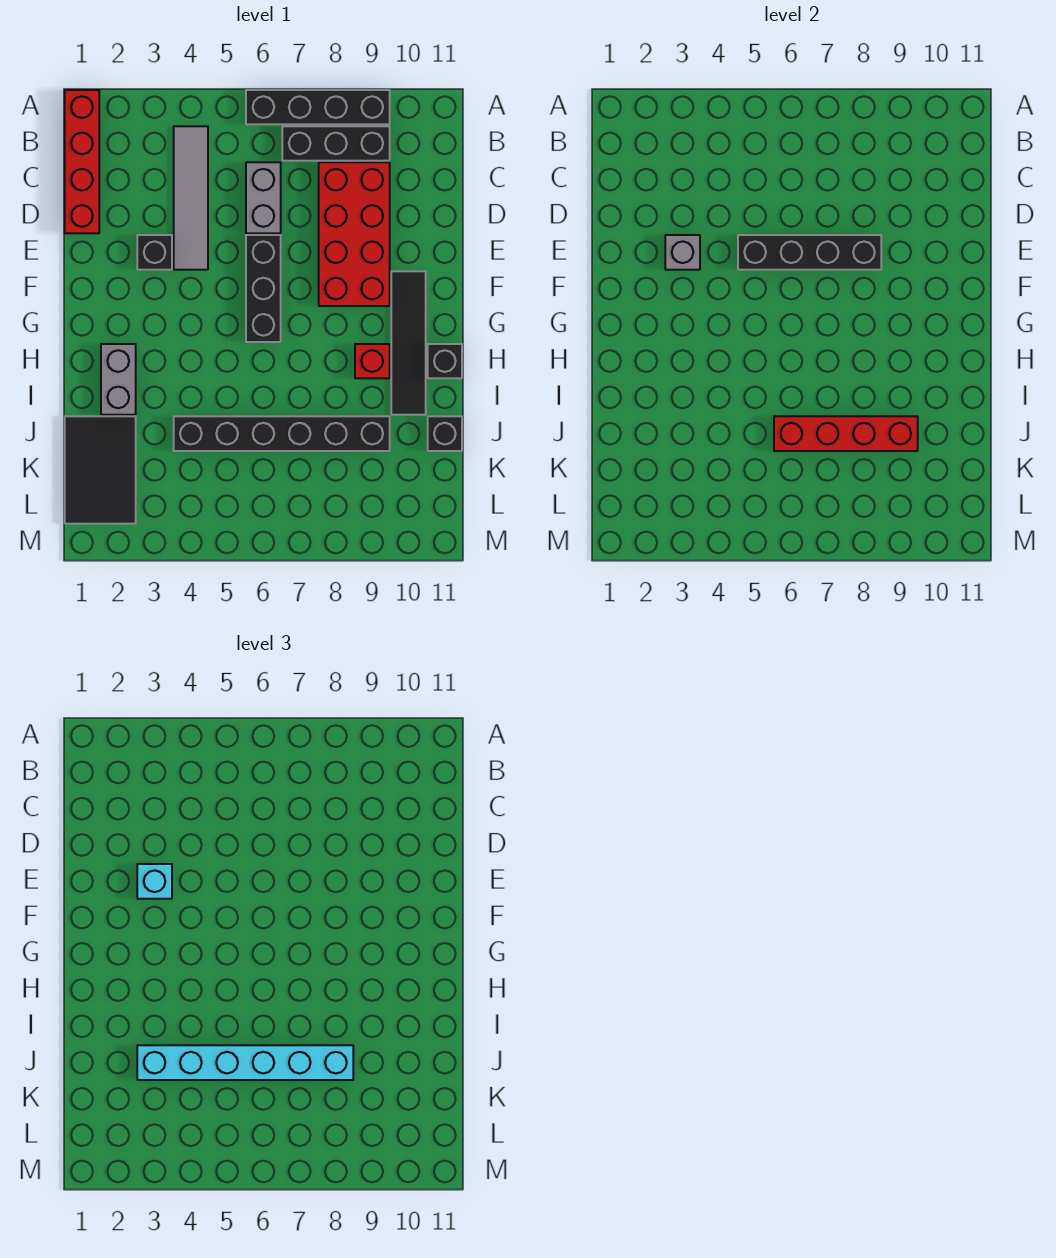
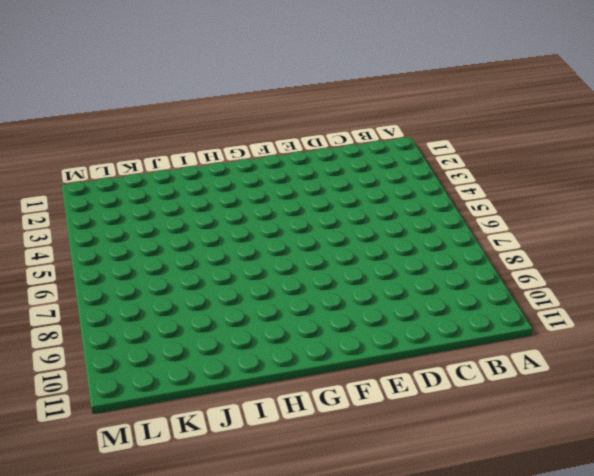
none -> red 1x4 brick [65,90,99,233]
none -> black 1x4 brick [246,90,390,124]
none -> grey 1x4 tile [174,126,208,270]

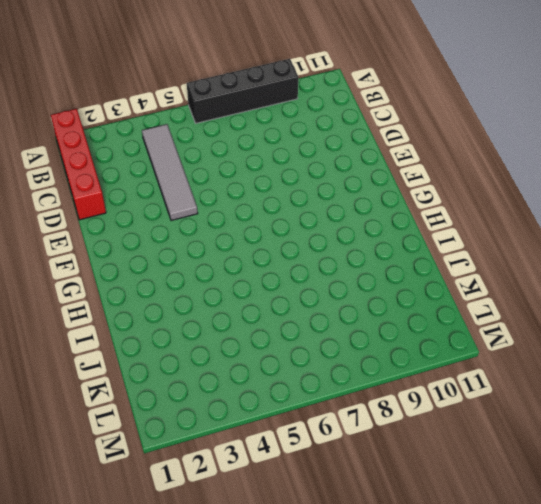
none -> black 1x3 brick [282,126,390,161]
none -> grey 1x2 brick [246,162,281,233]
none -> red 2x4 brick [319,162,390,306]

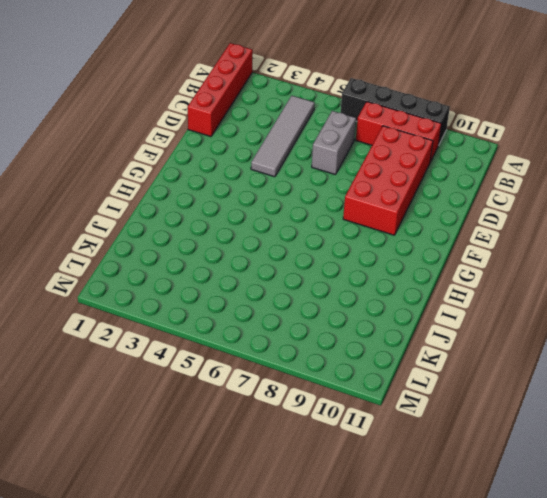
red 1x3 brick [356,102,441,162] -> black 1x3 brick [282,126,390,161]
none -> black 1x1 brick [137,235,172,270]
none -> black 1x3 brick [246,235,281,342]
none -> black 1x4 tile [391,271,426,415]

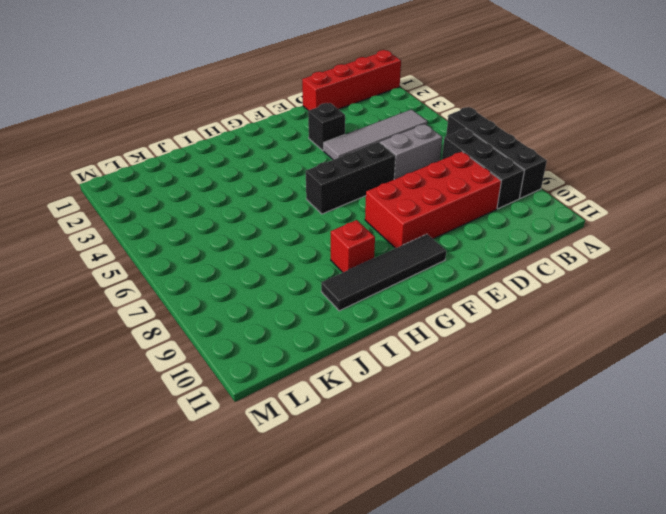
none -> grey 1x2 brick [101,344,136,415]
none -> black 1x1 brick [428,344,462,378]
none -> black 2x3 tile [65,416,136,524]

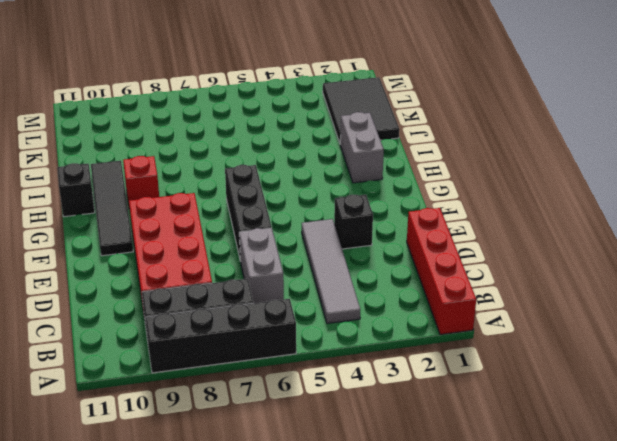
none -> black 1x6 brick [174,416,390,451]
none -> black 1x1 brick [428,416,462,451]
none -> grey 1x1 brick [665,235,700,270]

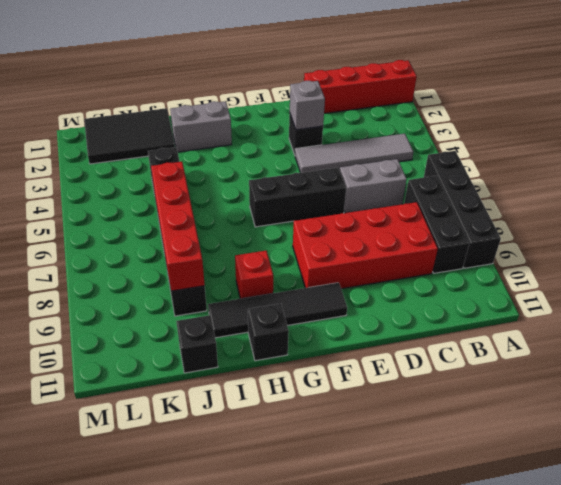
none -> black 1x4 brick [738,235,881,270]
none -> cyan 1x1 brick [137,864,172,899]
none -> cyan 1x6 brick [137,1045,353,1080]

